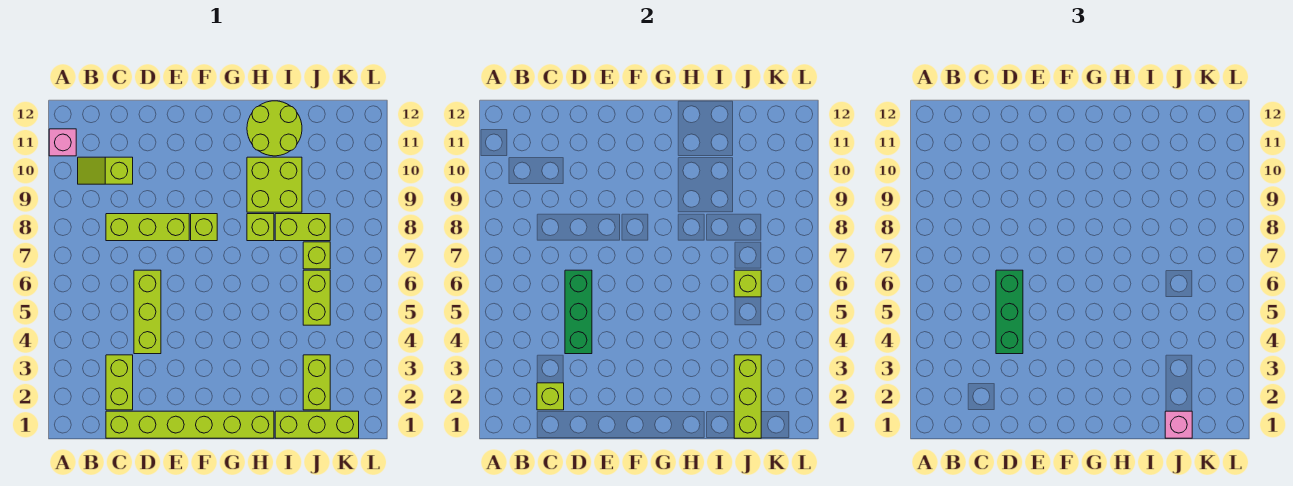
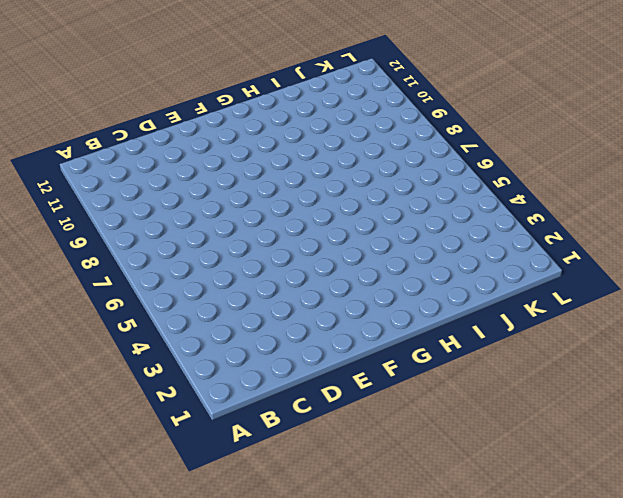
none -> pink 1x1 brick [49,129,76,156]
none -> lime 1x2 slope [78,157,133,184]
none -> lime 1x6 brick [106,411,274,438]

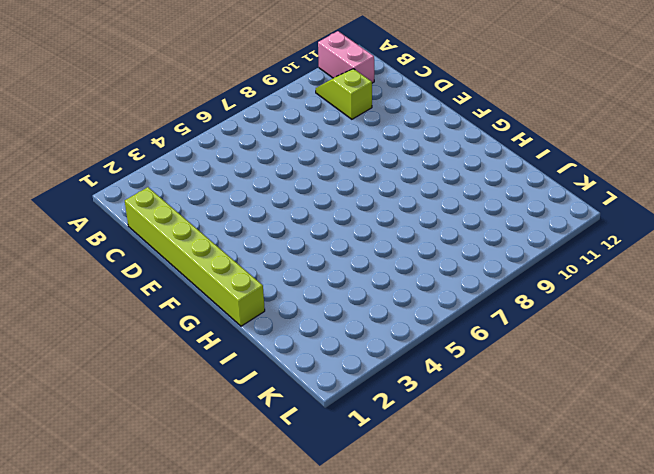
pink 1x2 brick [318,31,374,83] -> pink 1x1 brick [49,129,76,156]
none -> lime 1x2 brick [106,355,133,410]
none -> lime 1x3 brick [106,214,189,241]
none -> lime 1x3 brick [134,270,161,354]

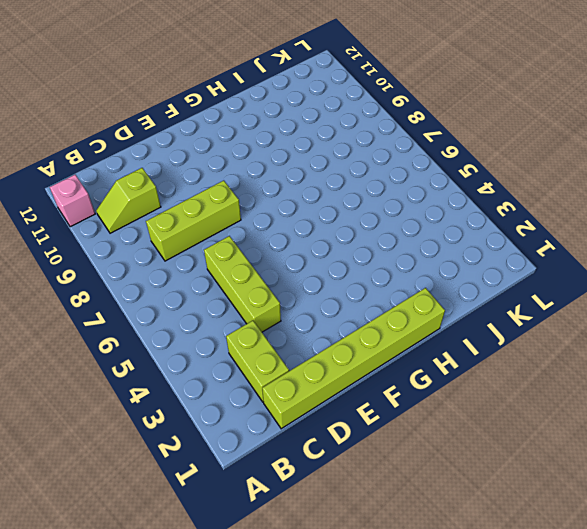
none -> lime 1x1 brick [191,214,217,241]
none -> lime 1x1 brick [247,214,274,241]
none -> lime 2x2 brick [247,157,302,212]

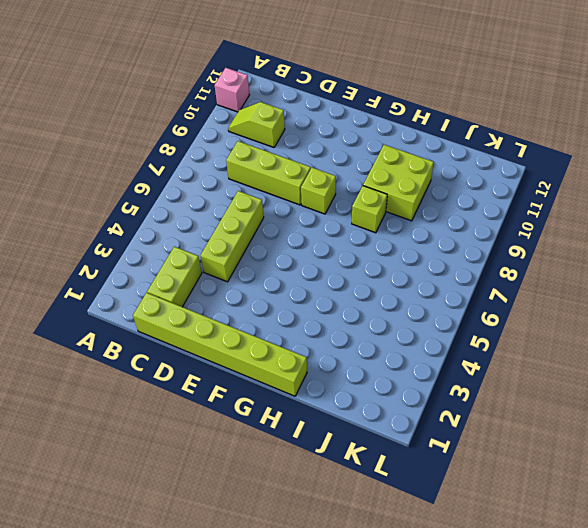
none -> lime 2x2 round brick [247,101,302,156]
none -> lime 1x3 brick [275,411,359,438]
none -> lime 1x2 brick [275,214,330,241]

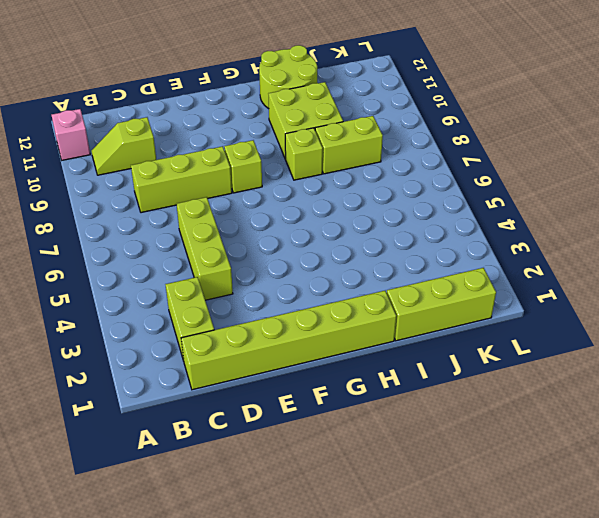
none -> lime 1x2 brick [303,355,330,410]
none -> lime 1x2 brick [303,270,330,325]
none -> lime 1x1 brick [303,242,330,269]

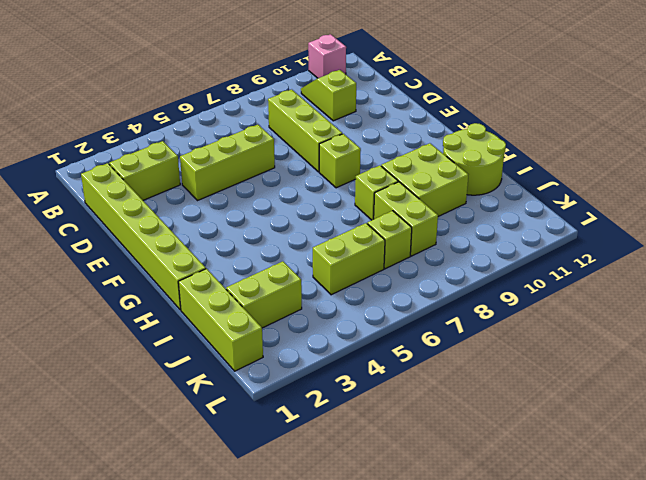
none -> lime 1x1 brick [537,383,564,410]
none -> green 1x3 brick [565,270,592,354]
none -> lime 1x3 brick [734,355,761,438]

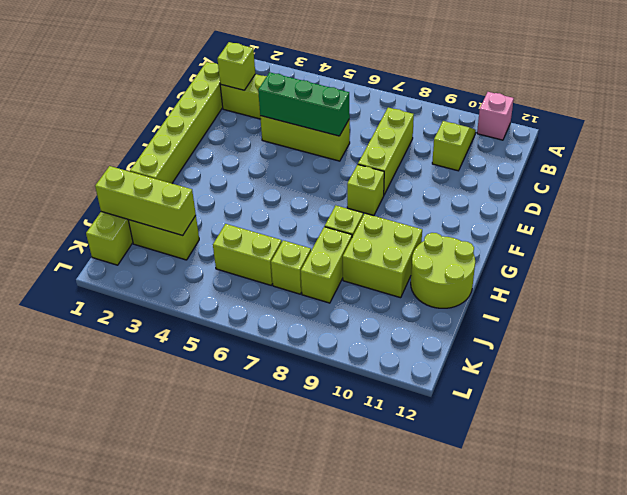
none -> lime 1x1 brick [734,270,761,297]
none -> green 1x3 brick [996,270,1023,354]
none -> pink 1x1 brick [1165,411,1192,438]

